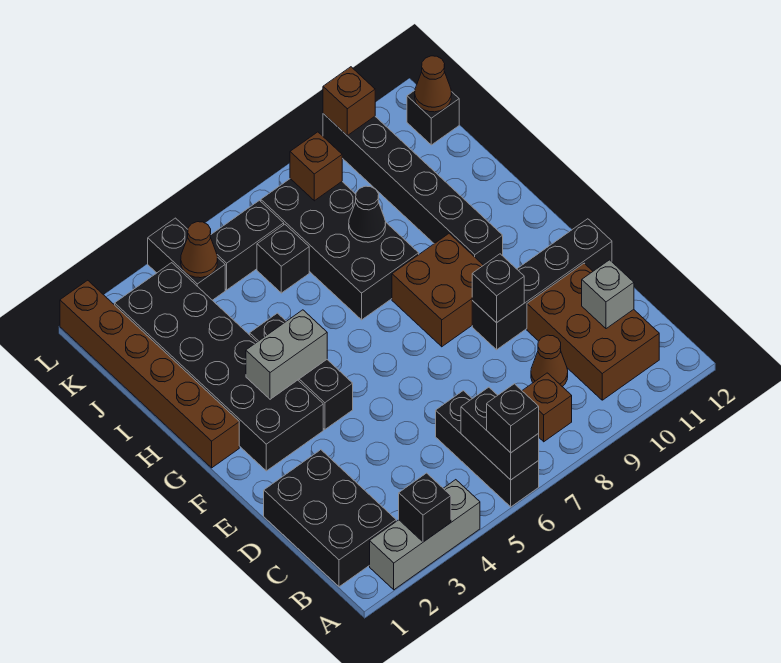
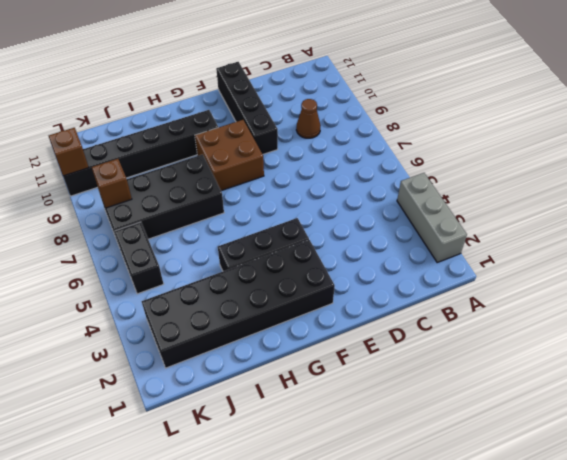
none -> black 1x3 brick [436,391,539,507]
none -> black 2x3 brick [264,450,396,587]
none -> brown 1x1 brick [522,373,572,442]

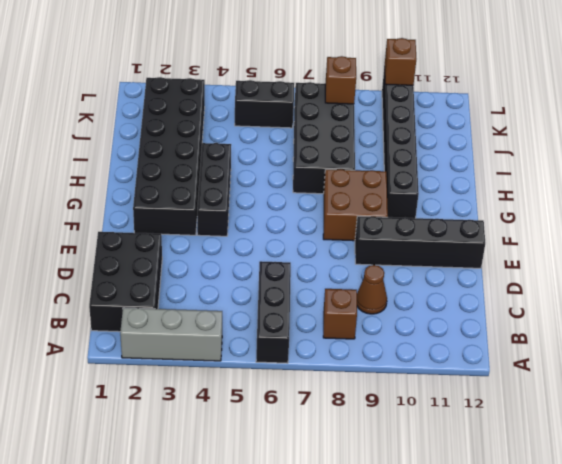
none -> brown 2x3 brick [527,263,659,400]
none -> brown 1x6 brick [60,280,239,468]
none -> black 1x1 brick [257,224,309,293]

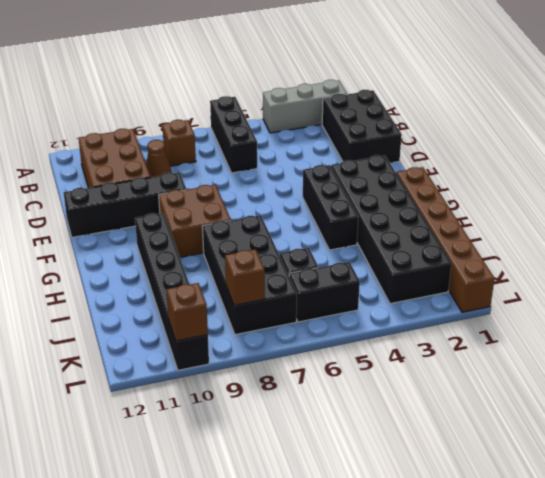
none -> black 1x2 brick [148,218,225,300]
none -> black 1x1 brick [407,90,459,145]
none -> black 1x1 brick [399,473,451,542]

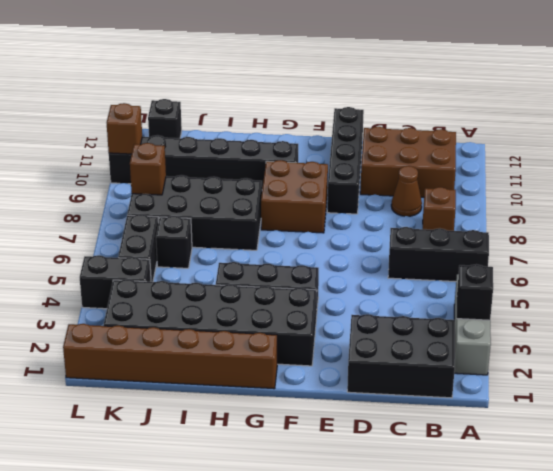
none -> black 1x2 brick [461,387,539,480]
none -> grey 1x1 brick [582,260,634,329]
none -> black 1x1 brick [472,254,524,323]

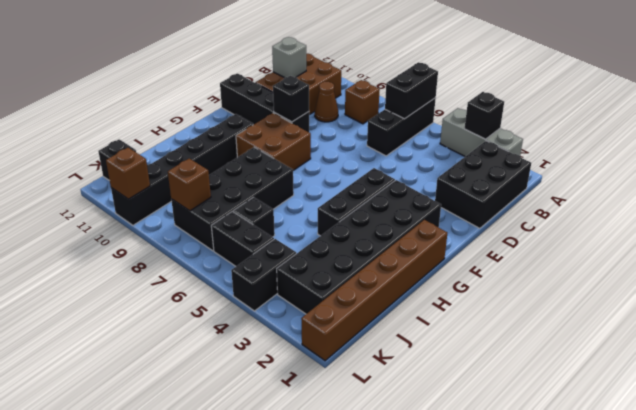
none -> grey 1x2 brick [246,310,327,399]
none -> black 1x1 cone [349,186,386,242]
none -> brown 1x1 cone [181,222,218,278]

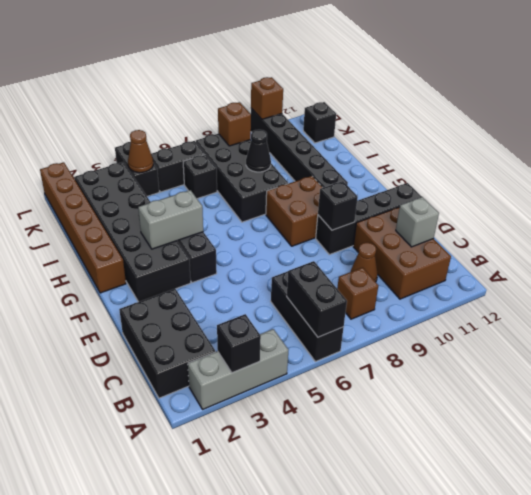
none -> brown 1x1 cone [415,56,452,112]
none -> black 1x1 brick [487,384,539,453]

